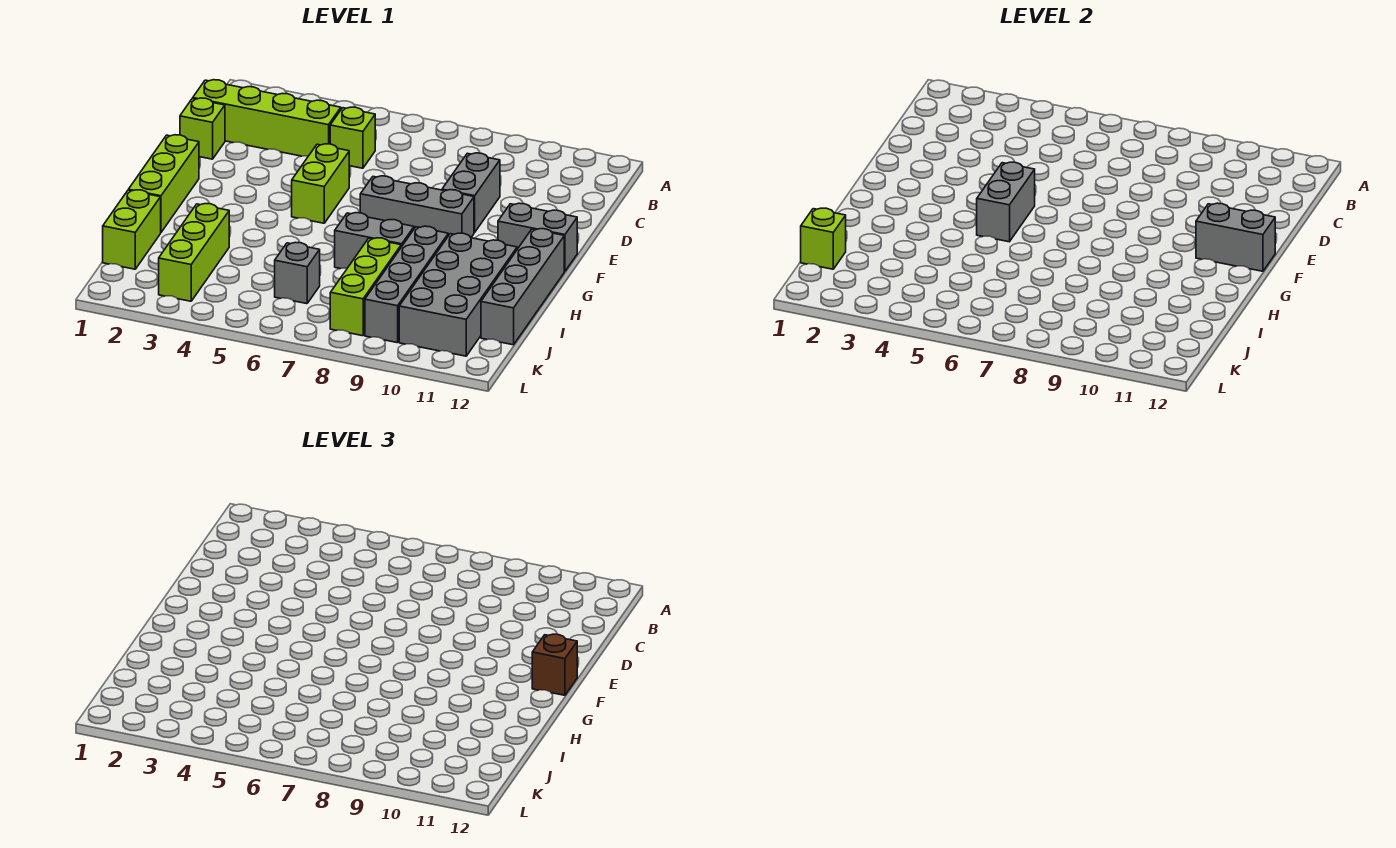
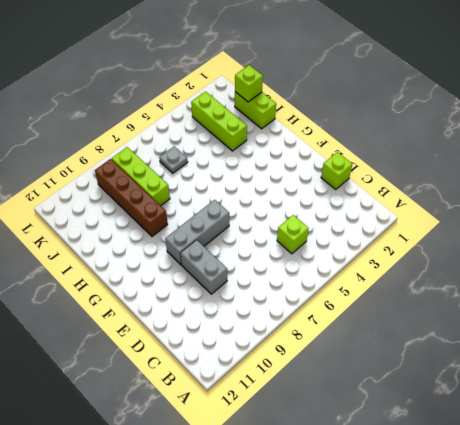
brown 1x4 brick [95,159,168,236] -> grey 1x4 brick [365,226,448,343]
grey 1x1 plate [159,146,188,173] -> grey 1x1 brick [275,242,320,304]
none -> lime 1x4 brick [193,80,341,156]
none -> lime 1x2 brick [292,144,349,223]
none -> lime 1x3 brick [128,135,199,232]

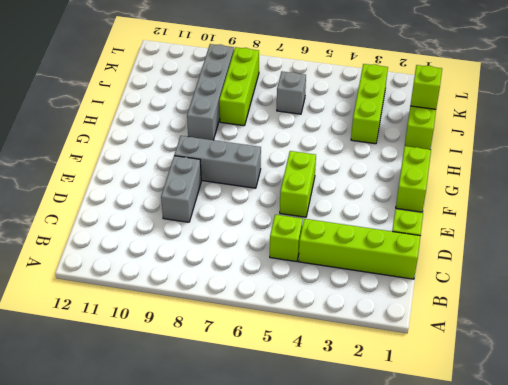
lime 1x2 brick [396,146,431,212] -> lime 1x3 brick [128,135,199,232]
none -> grey 1x2 brick [498,203,577,271]
none -> grey 1x4 brick [481,229,564,345]
none -> grey 1x2 brick [335,213,414,269]

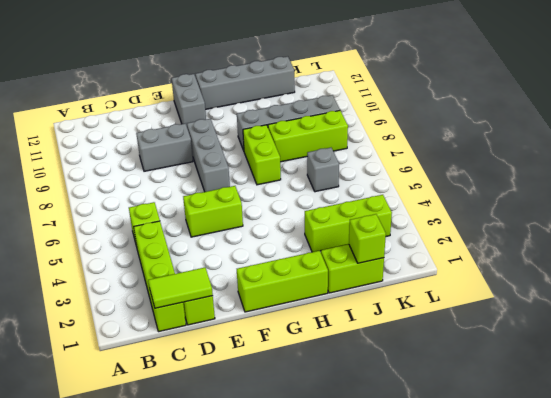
lime 1x2 tile [148,268,213,308] -> none
lime 1x2 brick [243,125,281,185] -> grey 1x2 brick [335,213,414,269]
none -> grey 2x4 brick [399,233,517,356]
none -> grey 1x2 brick [977,162,1035,242]
none -> grey 1x2 brick [1196,203,1275,271]

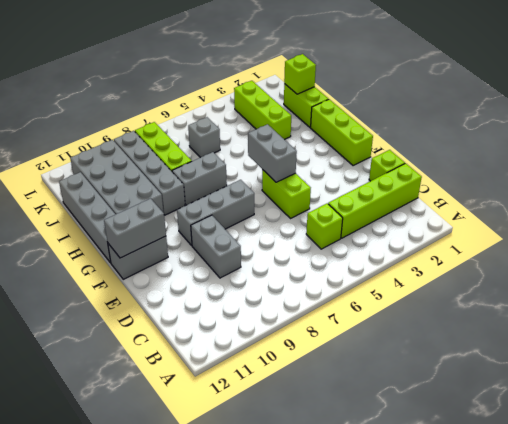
none -> brown 1x1 brick [532,634,577,695]

